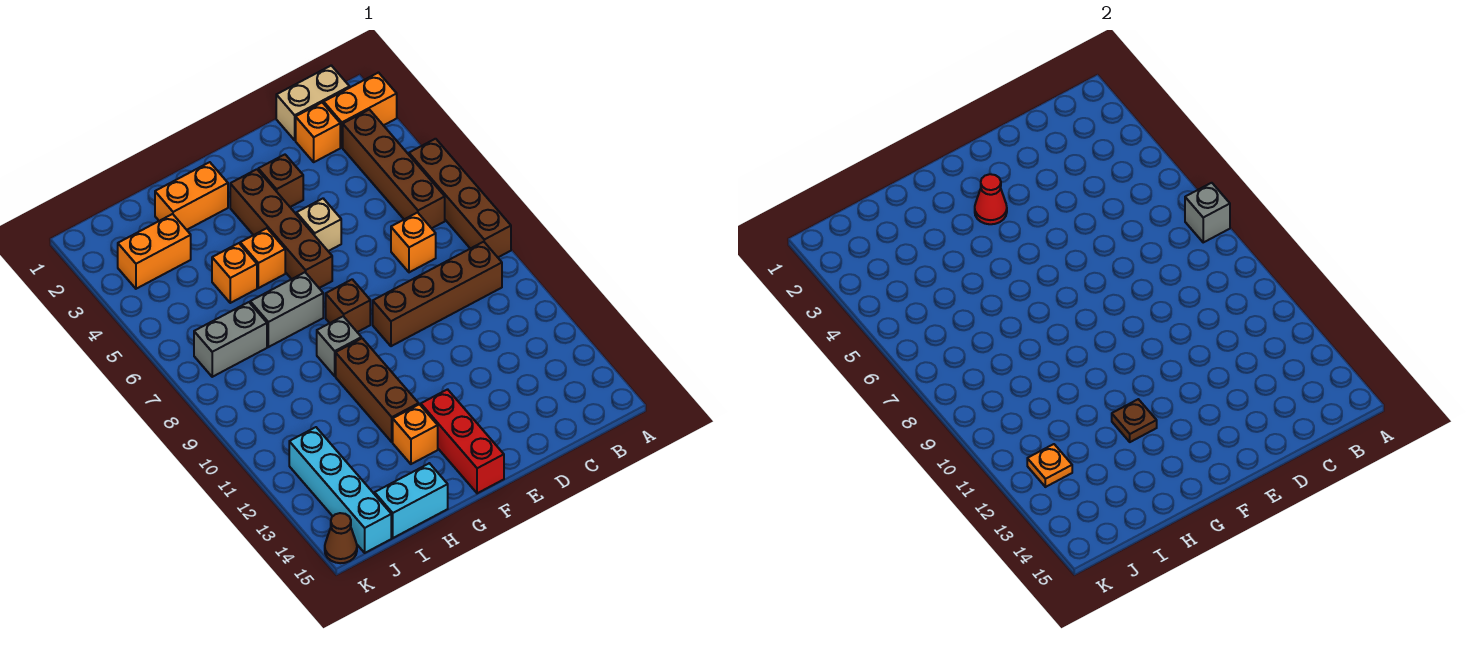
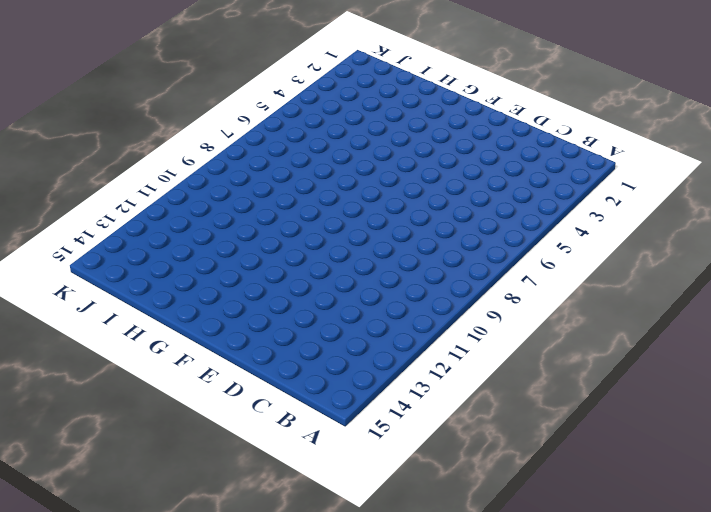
none -> orange 1x2 brick [324,73,397,147]
none -> brown 1x4 brick [409,139,511,257]
none -> tan 1x2 brick [276,66,350,140]

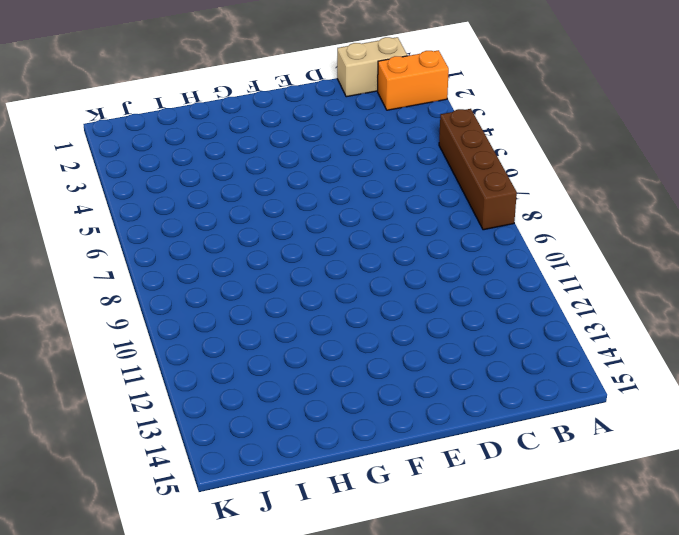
none -> brown 1x4 brick [343,110,445,228]
none -> brown 1x4 brick [373,242,502,346]
none -> orange 1x1 brick [296,103,340,162]

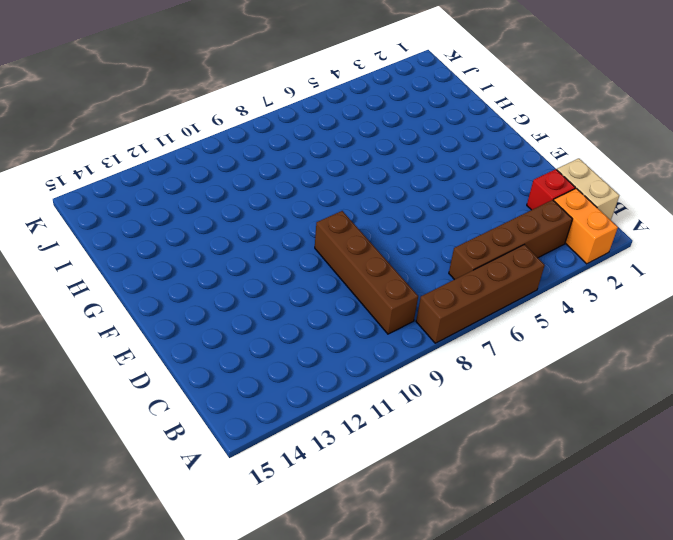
red 1x1 brick [527,169,575,210] -> orange 1x1 brick [296,103,340,162]
none -> orange 1x1 brick [391,213,436,272]
none -> brown 1x1 brick [258,155,303,207]
none -> tan 1x1 brick [296,199,341,251]

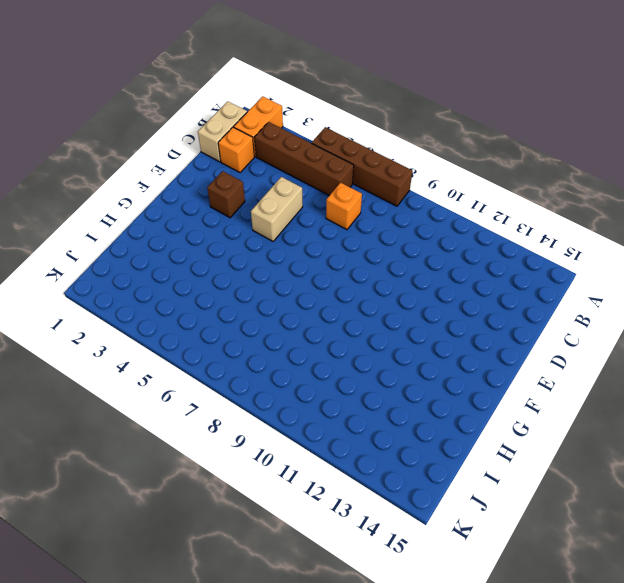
tan 1x2 brick [251,177,303,241] -> tan 1x1 brick [296,199,341,251]
none -> brown 1x4 brick [373,242,502,346]
none -> brown 1x4 brick [230,169,332,288]
none -> brown 1x1 brick [326,279,370,332]

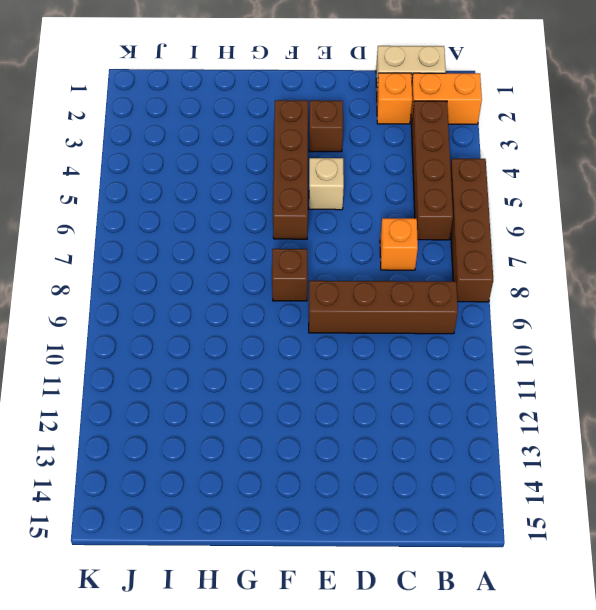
none -> red 1x3 brick [421,389,504,493]
none -> orange 1x2 brick [155,162,228,230]
none -> orange 1x1 brick [240,228,285,288]

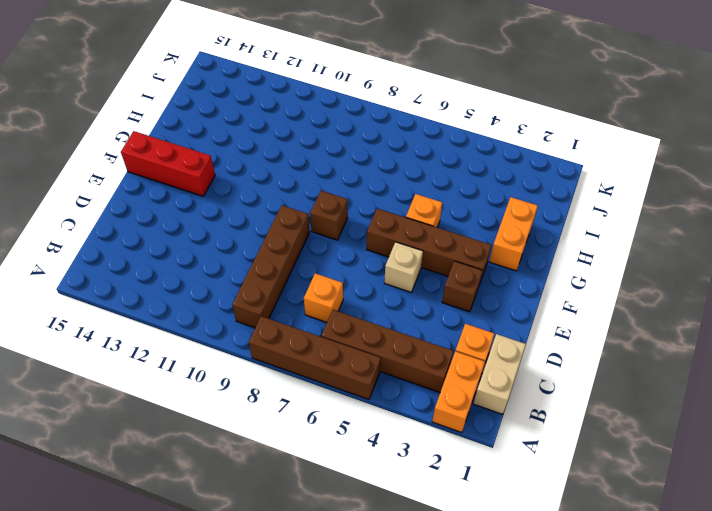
none -> grey 1x2 brick [250,272,323,347]
none -> grey 1x1 brick [317,316,361,376]
none -> brown 1x3 brick [336,338,419,442]

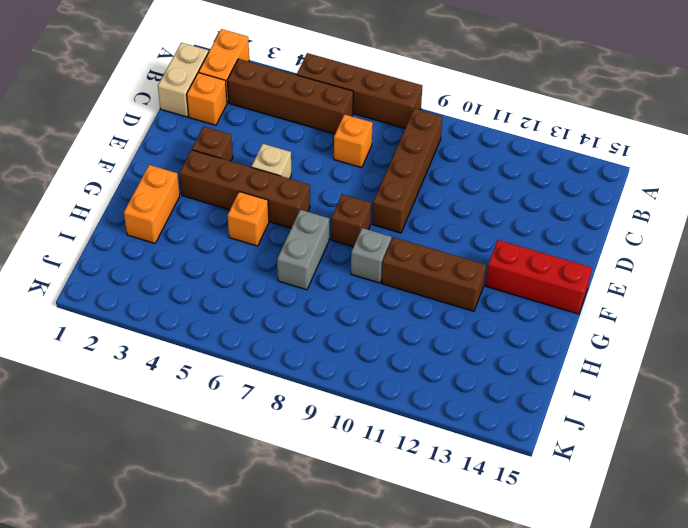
none -> orange 1x1 brick [393,404,438,464]
none -> orange 1x1 brick [212,243,257,303]
none -> cyan 1x2 brick [375,463,448,538]

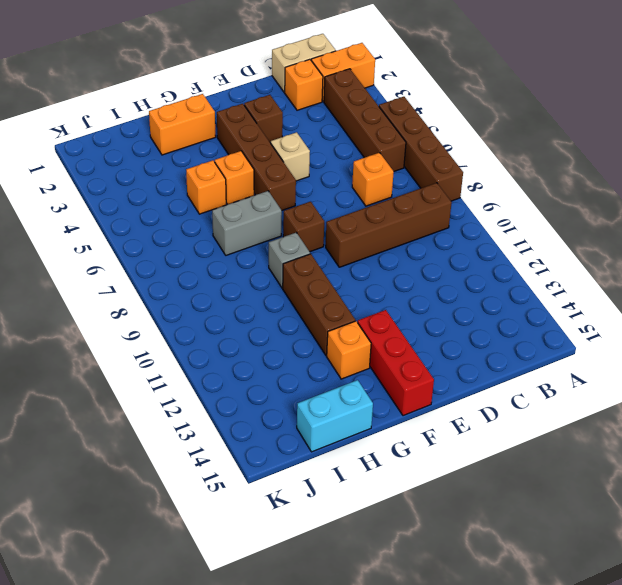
none -> orange 1x2 brick [118,214,191,289]
none -> grey 1x2 brick [194,302,267,377]
none -> cyan 1x4 brick [289,427,391,553]

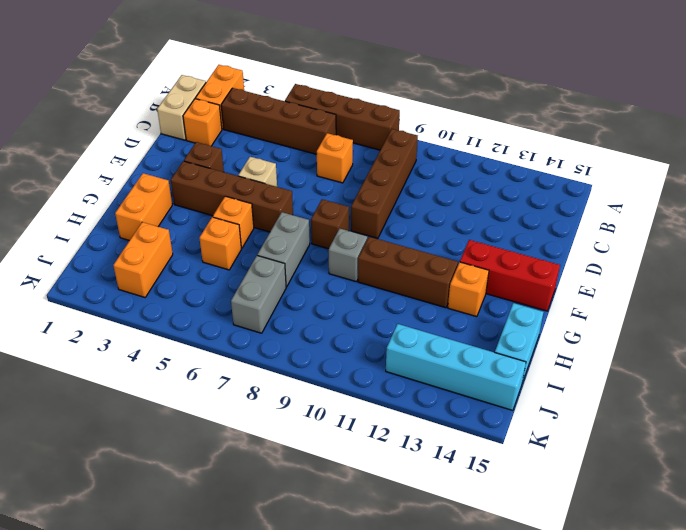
none -> brown 1x1 cone [325,513,357,563]
none -> grey 1x1 brick [1185,183,1230,242]
none -> red 1x1 cone [975,174,1007,224]

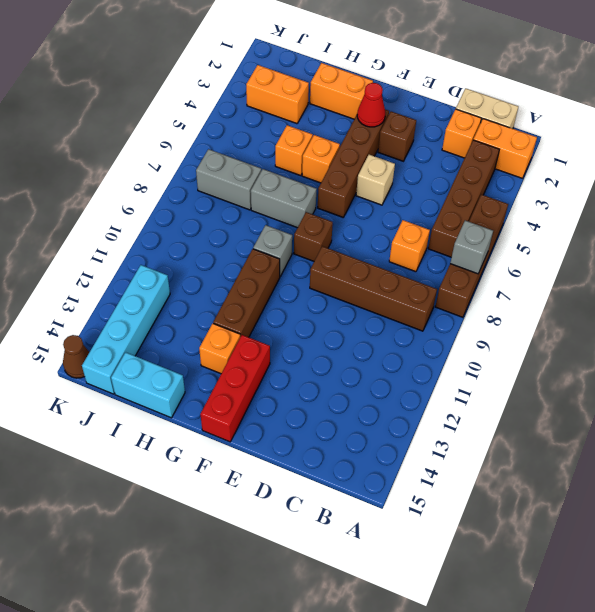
none -> brown 1x1 plate [1112,399,1157,442]
none -> orange 1x1 plate [1027,444,1072,487]

